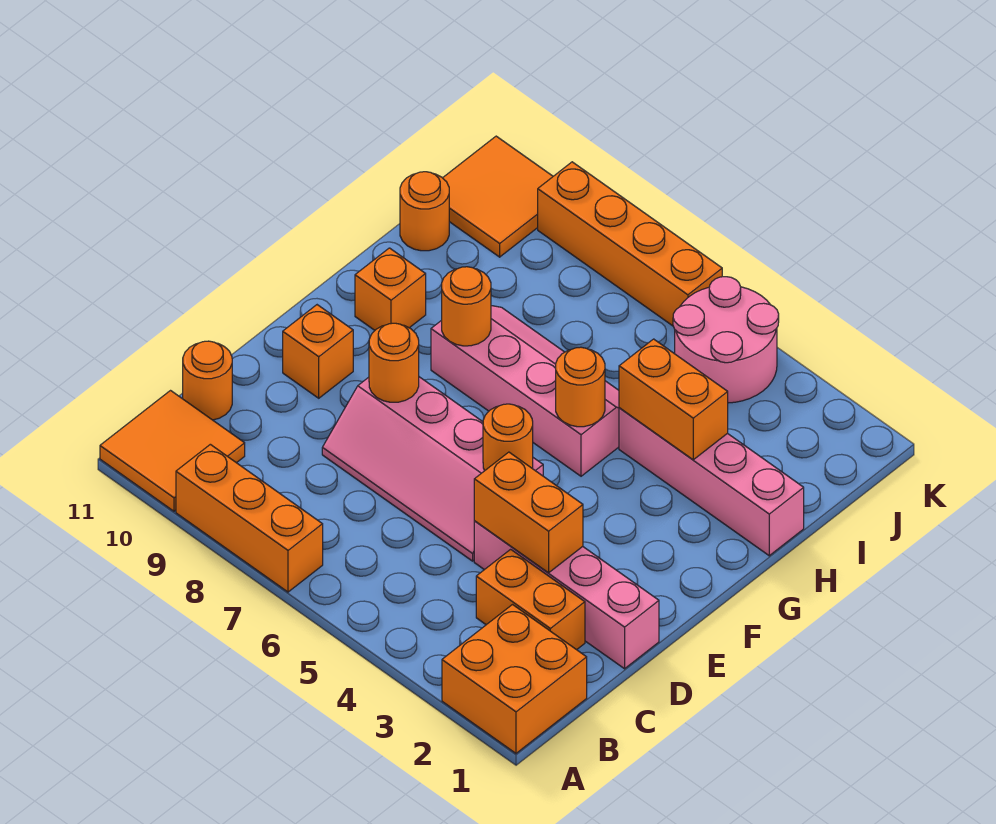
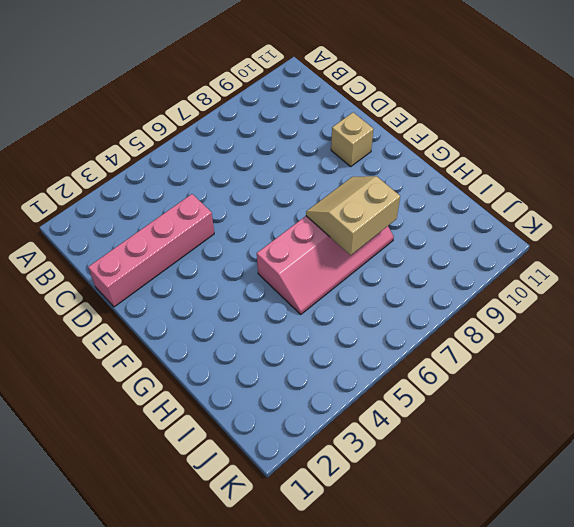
tan 1x1 brick [331,112,373,166] -> orange 1x1 brick [283,305,353,398]
tan 2x2 slope [306,176,400,255] -> orange 1x1 round brick [442,267,491,346]
none -> orange 2x2 brick [442,605,587,753]
none -> orange 1x3 brick [176,444,323,592]
none -> orange 2x2 tile [100,391,245,511]

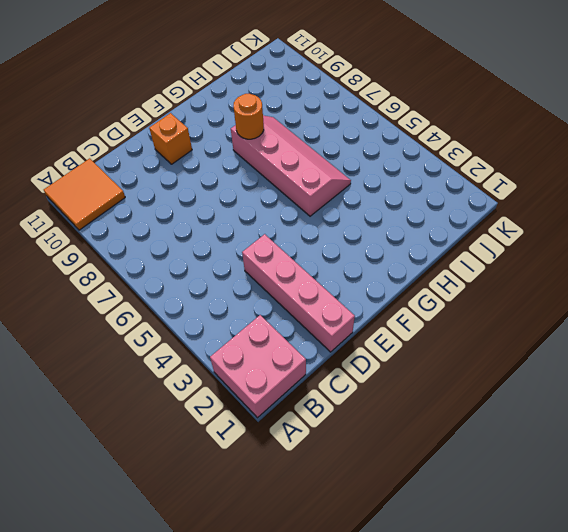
pink 2x2 brick [210,315,306,418] -> orange 2x2 brick [442,605,587,753]
none -> orange 1x3 brick [176,444,323,592]
none -> orange 1x2 brick [476,549,585,650]
none -> orange 1x1 round brick [183,341,232,420]

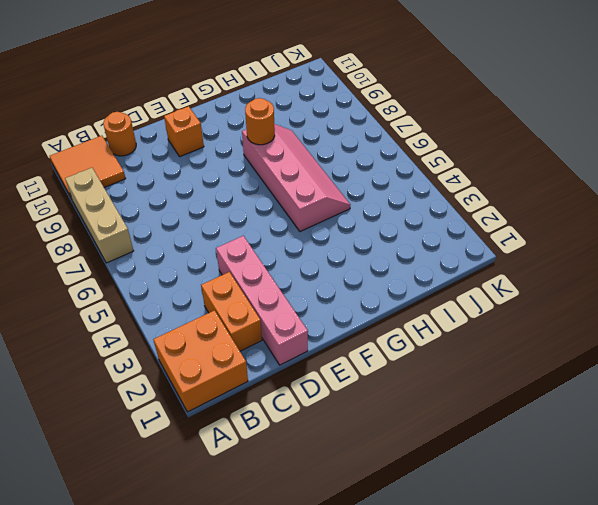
tan 1x3 brick [65,168,134,263] -> orange 1x3 brick [176,444,323,592]
none -> pink 2x4 slope [322,377,543,561]
none -> orange 1x1 brick [355,248,426,330]
none -> pink 1x4 brick [619,408,804,556]

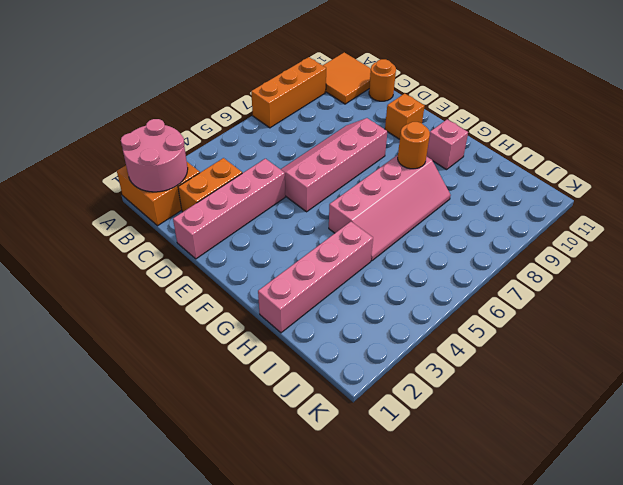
pink 2x2 round brick [121,119,188,192] -> pink 2x2 round brick moved to [673,277,779,403]
pink 1x1 brick [427,119,468,170] -> orange 1x1 brick [355,248,426,330]
none -> orange 1x1 round brick [400,172,449,251]
none -> orange 2x2 tile [443,136,553,257]
none -> orange 1x4 brick [538,162,722,326]

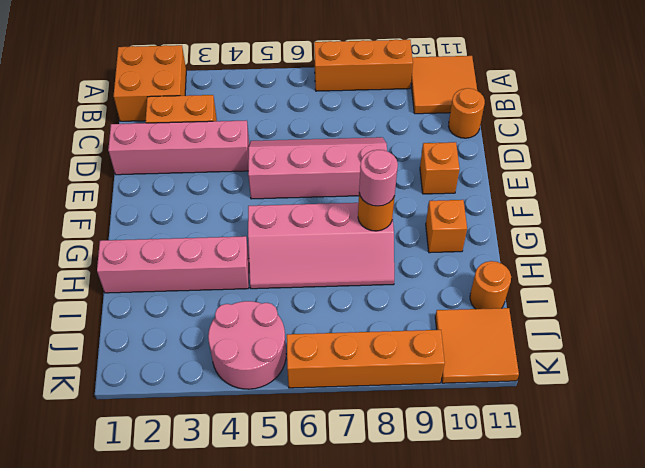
pink 1x1 round brick [359,150,398,206] -> none
none -> orange 1x2 brick [474,452,583,573]
none -> orange 1x1 round brick [483,404,533,471]
none -> orange 1x1 round brick [369,323,419,402]

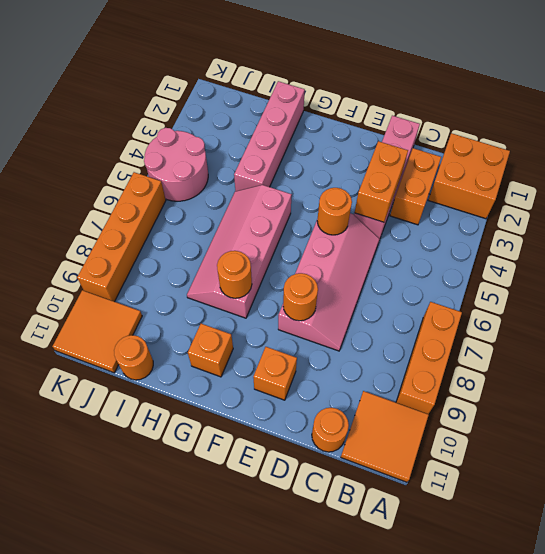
none -> orange 1x1 round brick [556,347,605,427]
none -> orange 1x2 brick [619,339,728,460]

